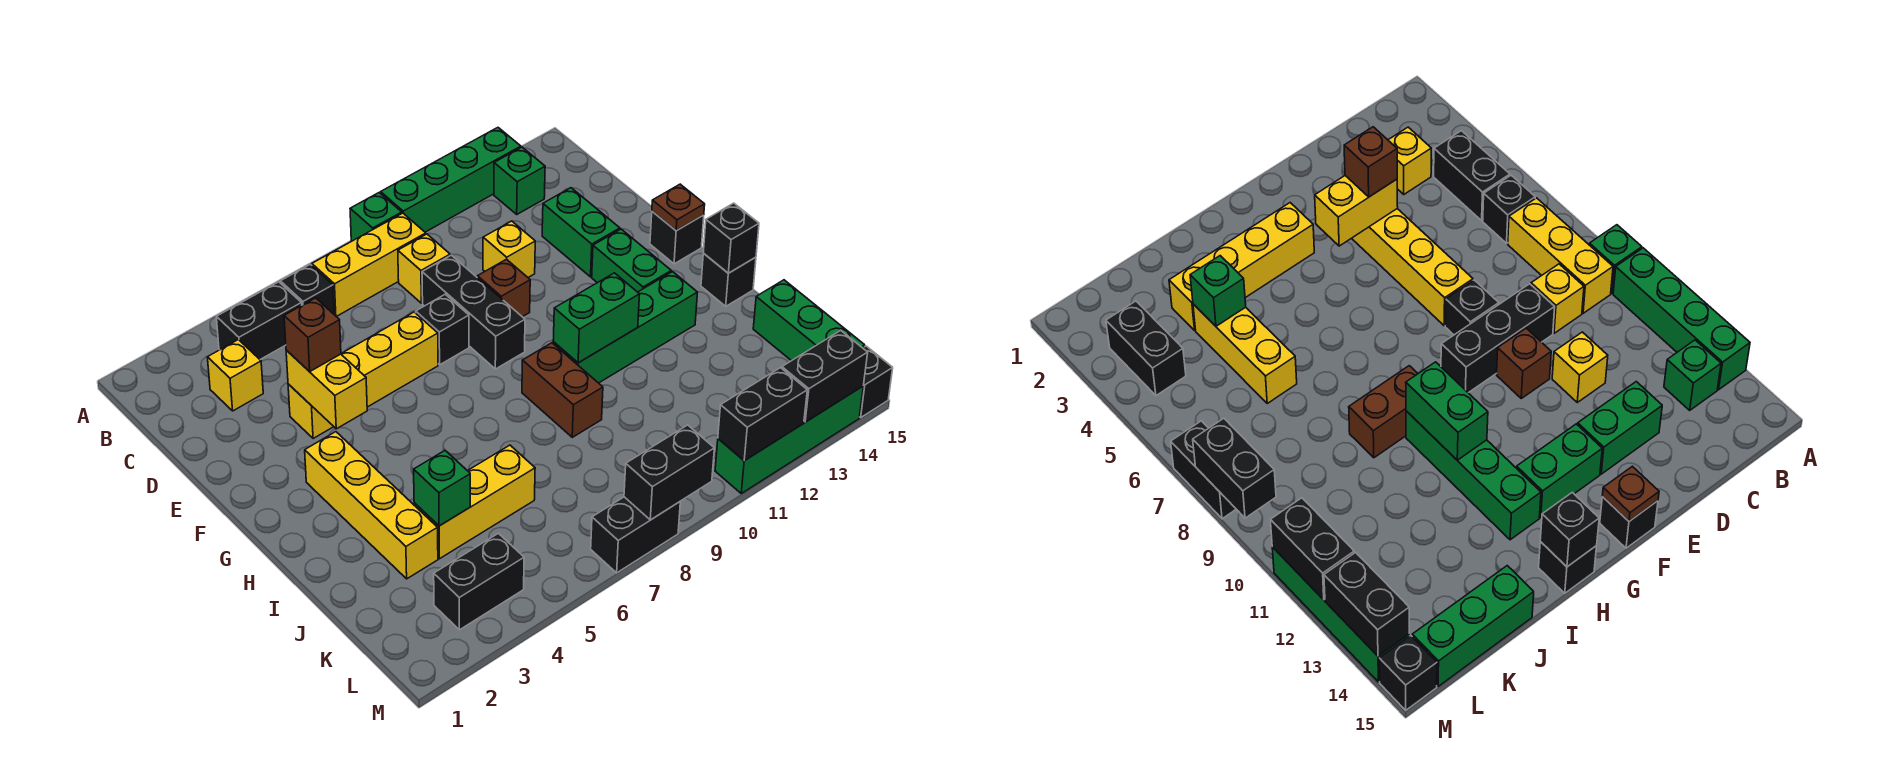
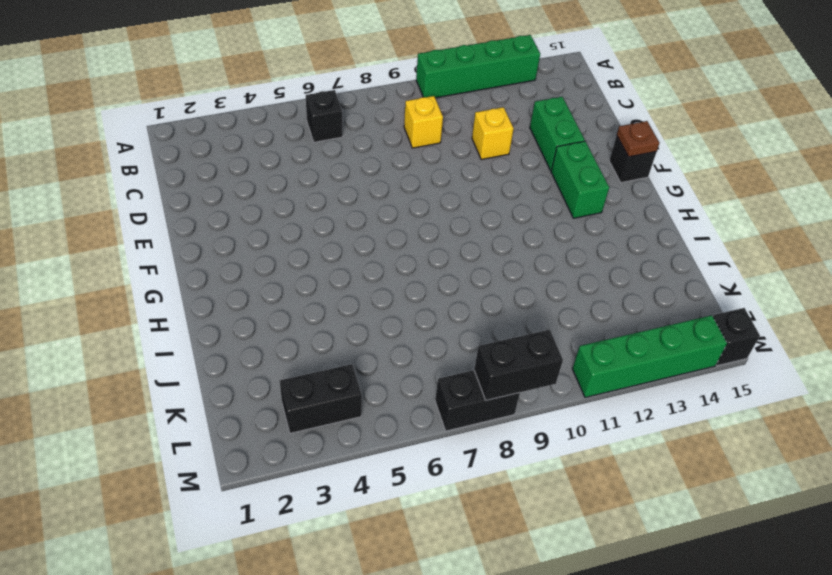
none -> green 1x1 brick [350,193,402,241]
none -> black 1x2 brick [216,282,302,359]
none -> yellow 1x3 brick [312,213,426,317]
none -> green 1x1 brick [494,147,545,214]

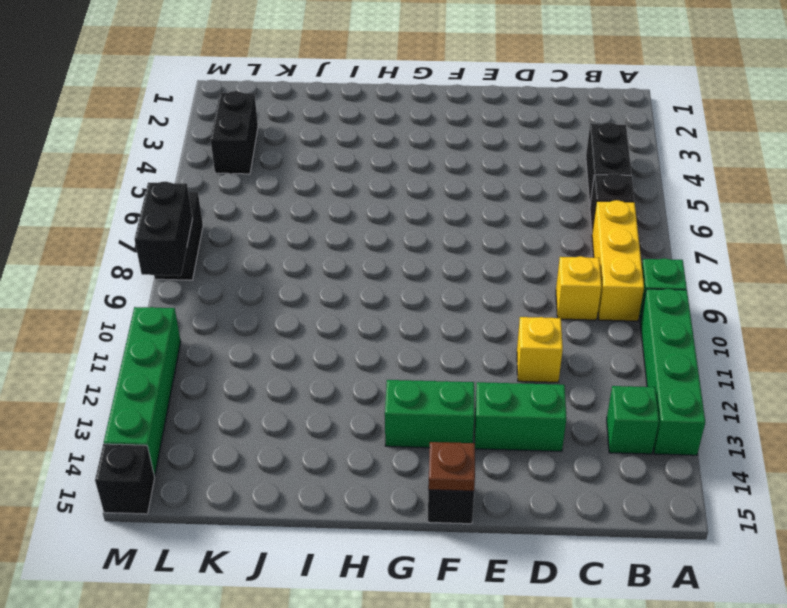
none -> yellow 1x1 brick [207,340,263,411]
none -> black 1x3 brick [422,255,525,369]
none -> yellow 1x4 brick [288,312,438,439]
none -> black 1x1 brick [416,294,469,365]

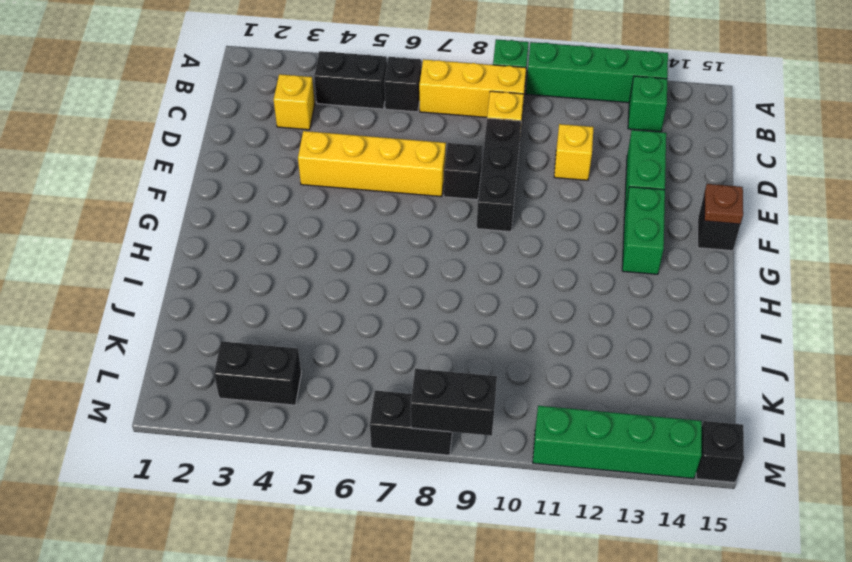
none -> brown 1x1 brick [477,259,530,317]
none -> yellow 1x4 brick [305,432,438,579]
none -> brown 1x2 brick [522,343,603,437]
none -> green 1x4 brick [553,272,698,383]

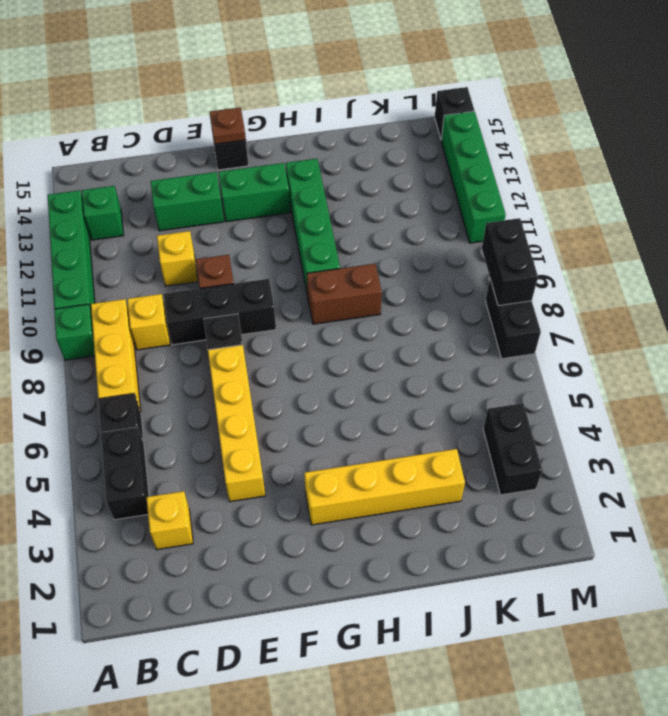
none -> black 1x1 brick [701,253,756,306]
none -> yellow 1x3 brick [414,445,535,559]
none -> green 1x3 brick [753,280,865,361]
none -> yellow 1x2 brick [286,350,367,429]

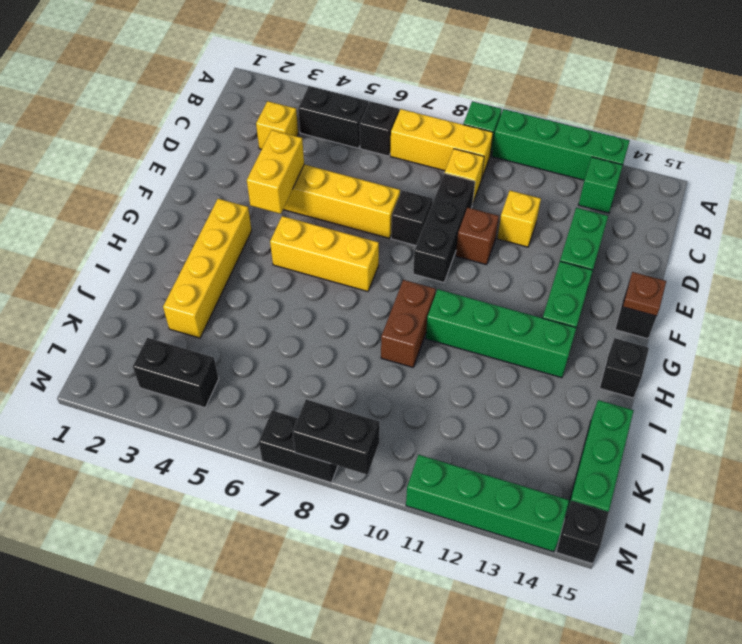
yellow 1x3 brick [270,216,379,291] -> yellow 1x3 brick moved to [414,445,535,559]
none -> green 1x2 brick [553,273,640,363]
none -> black 1x1 brick [703,203,759,273]
none -> green 1x1 brick [414,451,470,526]
none -> black 1x2 brick [718,368,807,461]

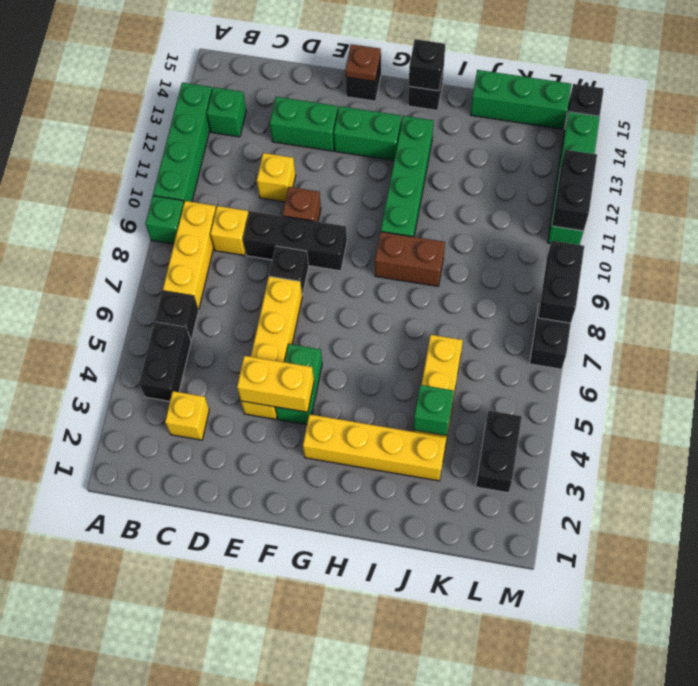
green 1x2 brick [275,344,322,425] -> green 1x2 brick moved to [553,273,640,363]
none -> black 1x2 brick [782,330,868,422]
none -> brown 1x1 brick [284,298,341,372]

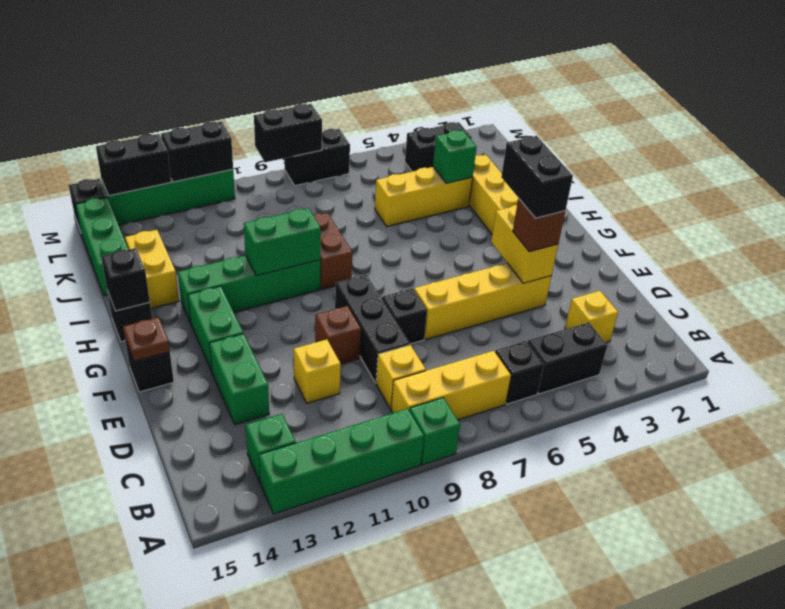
black 1x2 brick [501,136,573,218] -> none
yellow 1x2 brick [125,230,179,308] -> none

